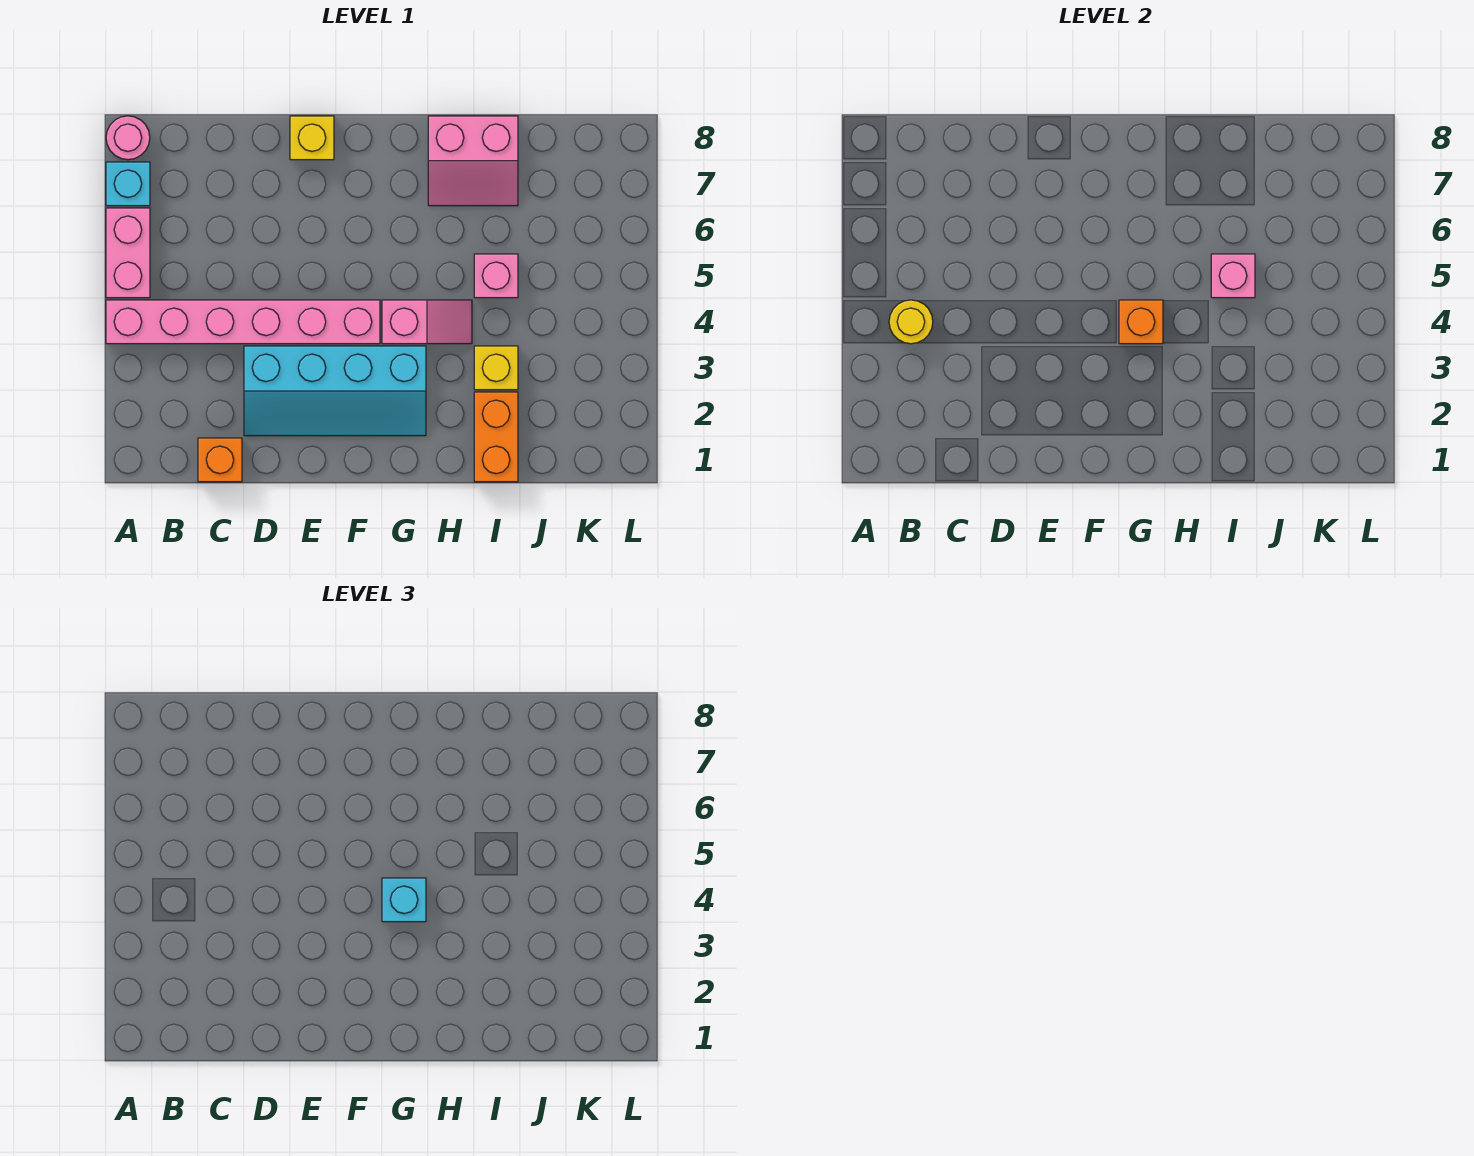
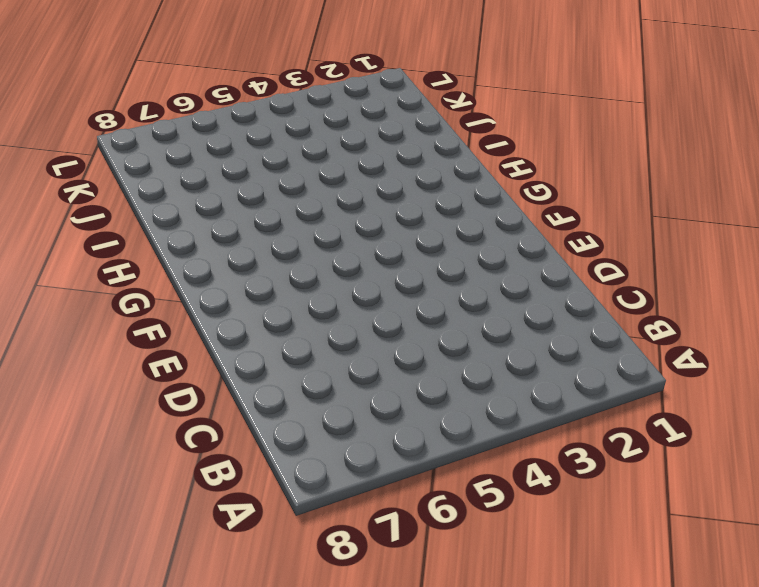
none -> pink 1x6 brick [106,300,380,344]
none -> pink 1x2 brick [106,208,150,298]
none -> cyan 1x1 brick [106,162,150,206]

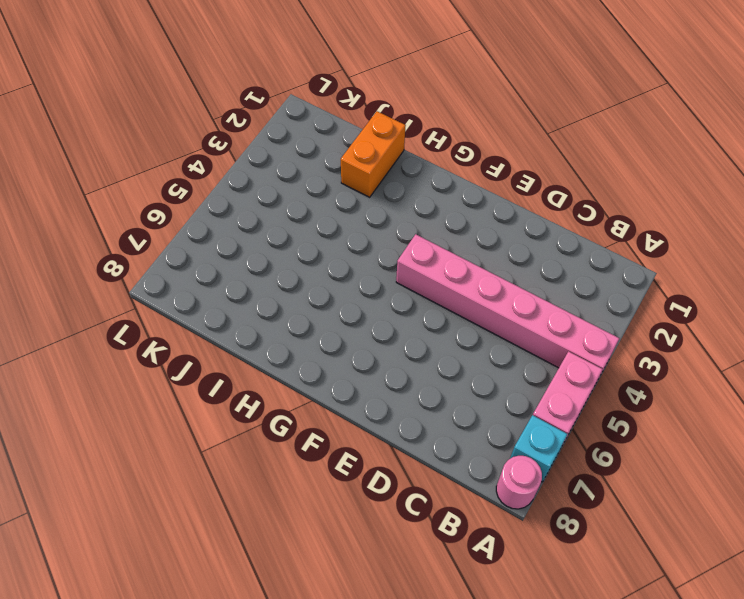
none -> orange 1x1 brick [198,438,242,482]
none -> cyan 2x4 slope [244,346,426,436]
none -> yellow 1x1 brick [290,116,334,160]

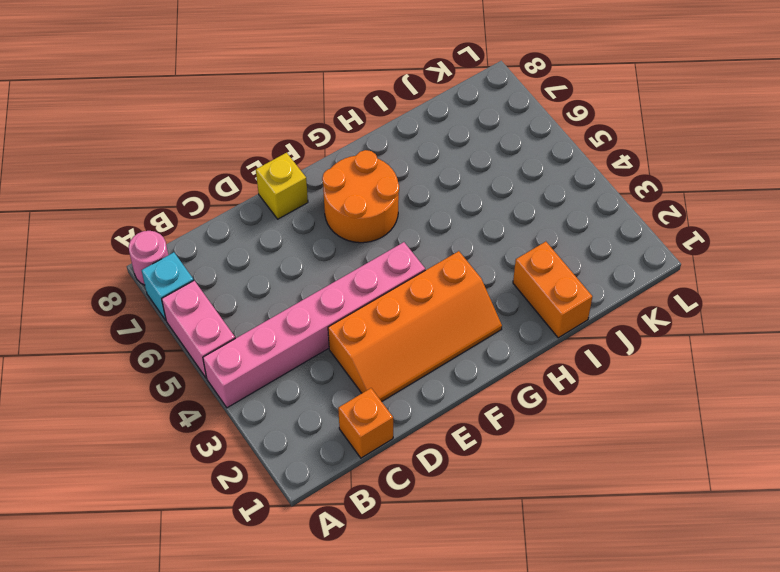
orange 2x4 slope [328,251,502,402] -> cyan 2x4 slope [244,346,426,436]
orange 2x2 round brick [322,150,399,243] -> none
none -> pink 1x2 slope [382,300,472,344]
none -> pink 2x2 slope [428,116,518,206]
none -> yellow 1x1 brick [474,346,518,390]

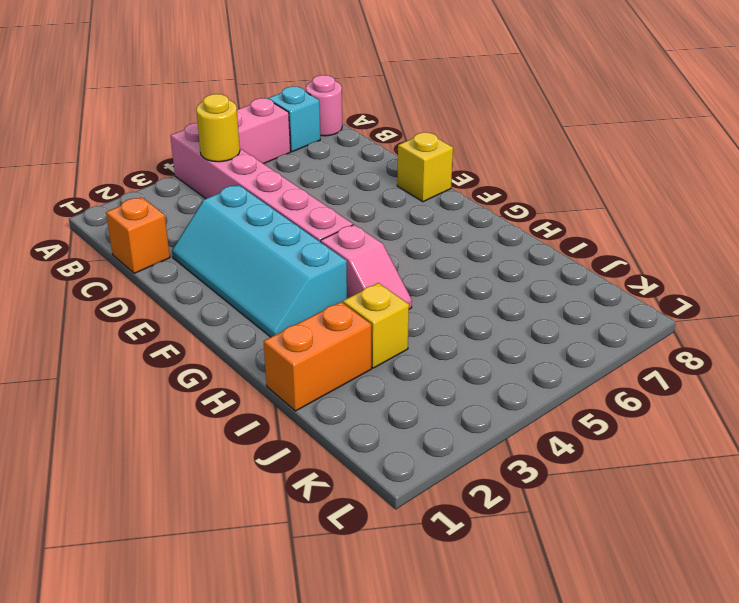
none -> pink 2x2 slope [428,116,518,206]
none -> pink 1x1 brick [474,254,518,298]
none -> orange 1x1 brick [1119,300,1163,344]

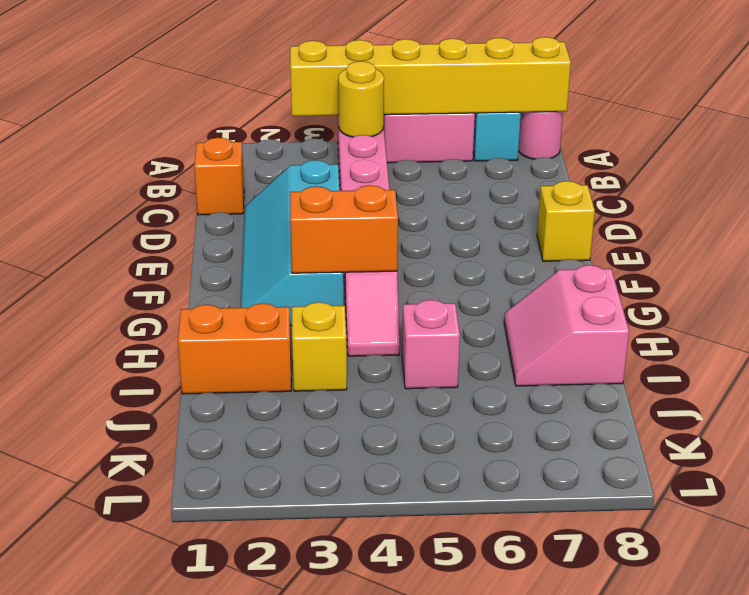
yellow 1x6 brick [290,37,571,116] -> none
orange 1x2 brick [290,185,398,273] -> orange 1x1 brick [1119,300,1163,344]
none -> pink 1x1 brick [1211,254,1255,298]
none -> cyan 1x1 brick [382,878,426,922]

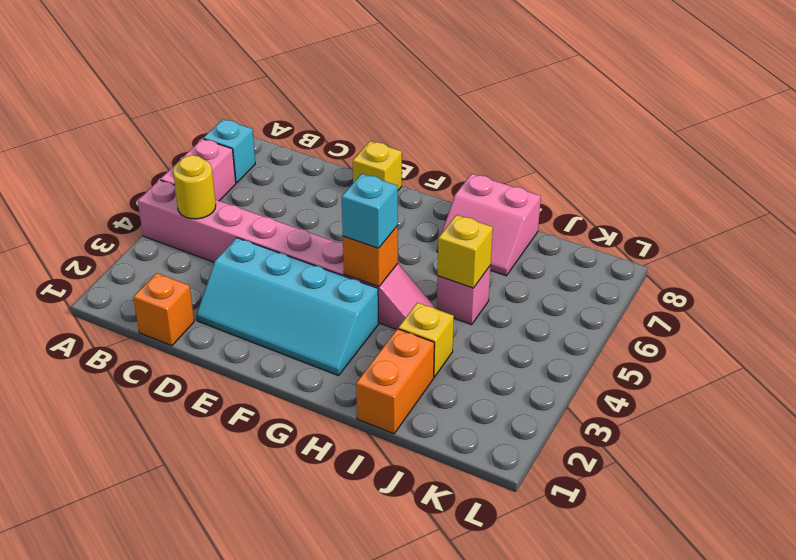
yellow 1x1 brick [438,215,493,288] -> pink 1x1 brick [1211,254,1255,298]
none -> pink 1x1 round brick [106,116,150,160]

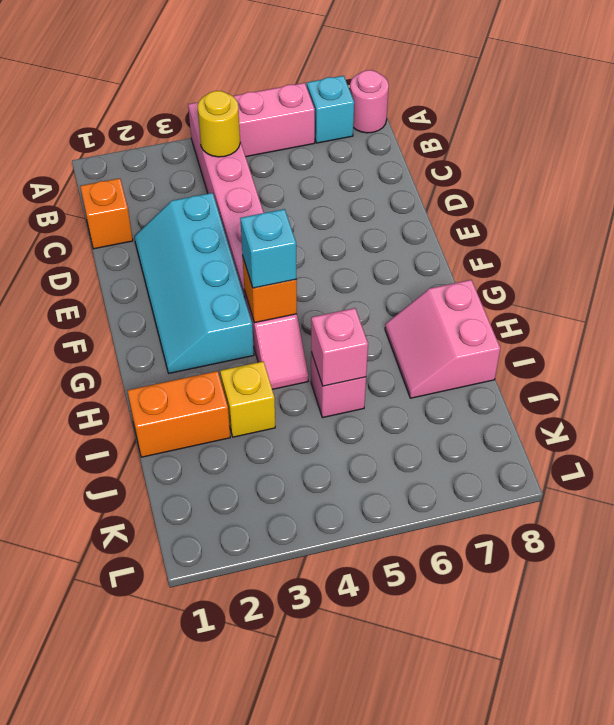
none -> yellow 1x1 brick [290,116,334,160]

